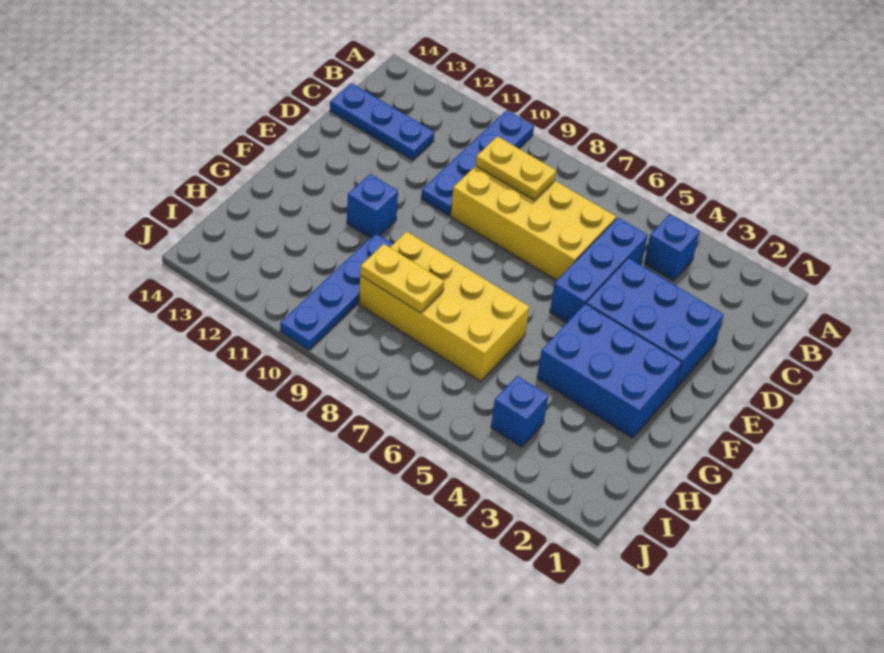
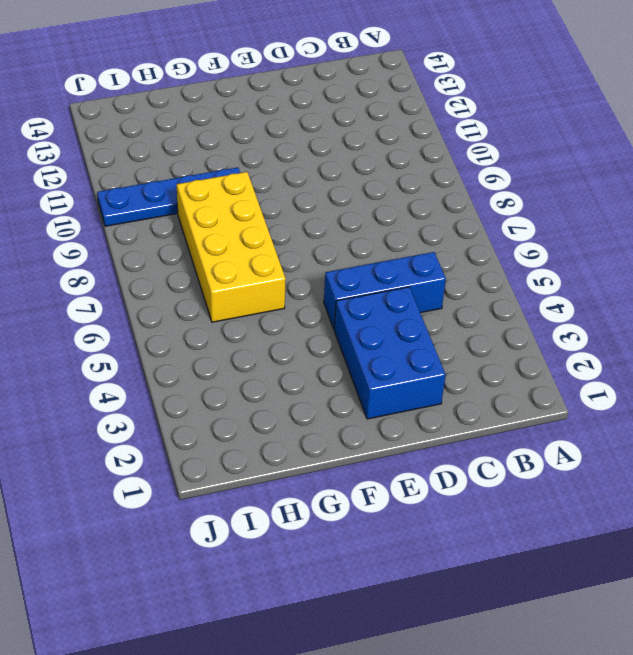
none -> blue 1x4 plate [421,110,534,215]
none -> blue 1x1 brick [644,214,700,281]
none -> yellow 2x4 brick [450,166,616,281]

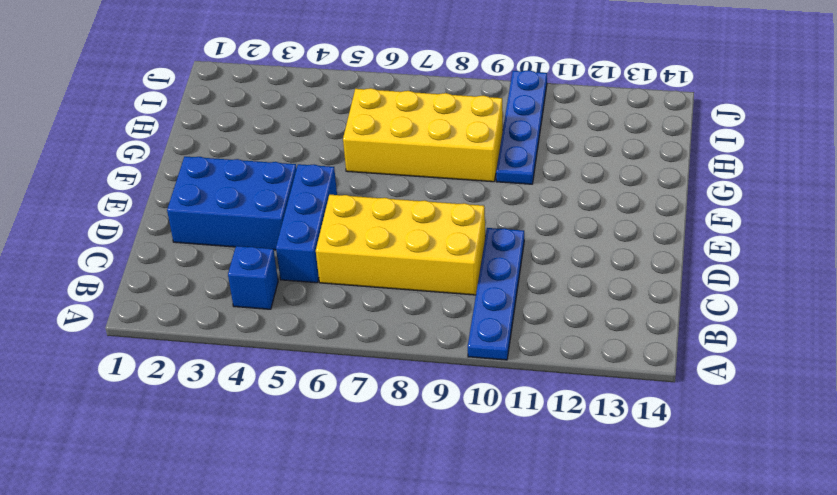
none -> blue 1x3 plate [330,83,434,160]
none -> blue 2x3 brick [537,304,682,438]
none -> blue 1x1 brick [347,174,398,238]

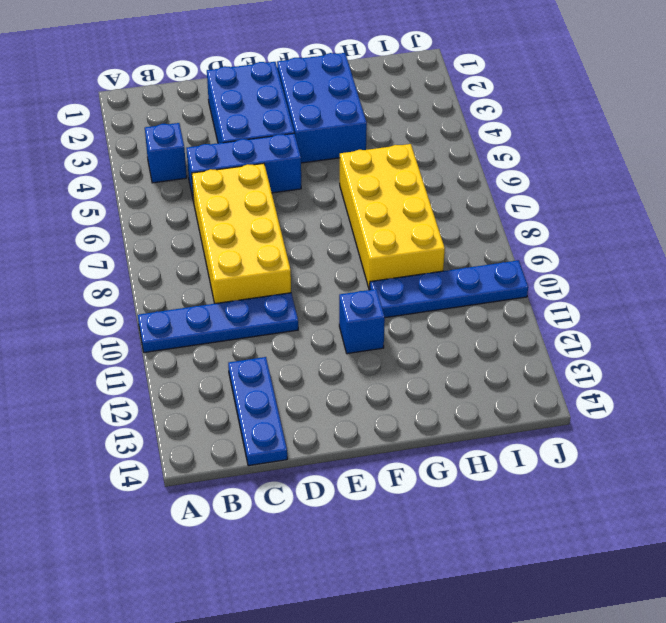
none -> blue 1x1 brick [491,376,548,447]
none -> yellow 1x2 plate [476,136,556,200]
none -> yellow 1x2 plate [360,244,444,313]

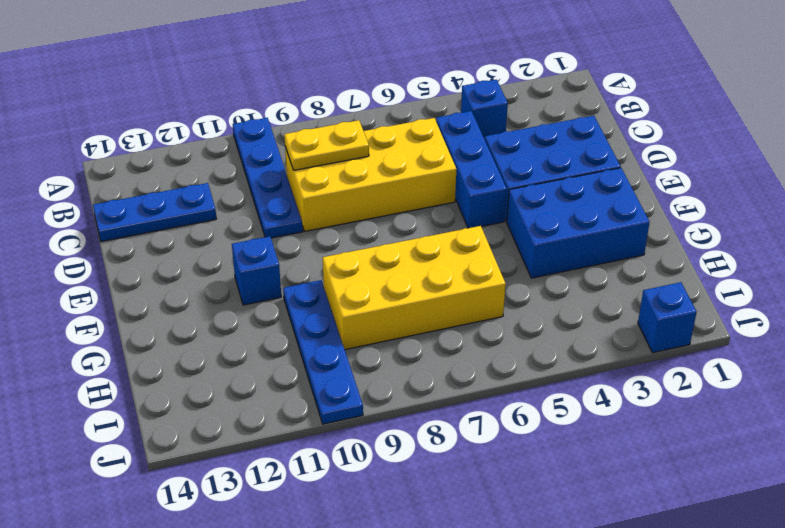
blue 1x1 brick [638,282,697,353] -> blue 1x1 brick moved to [491,376,548,447]
none -> yellow 1x2 plate [360,244,444,313]

